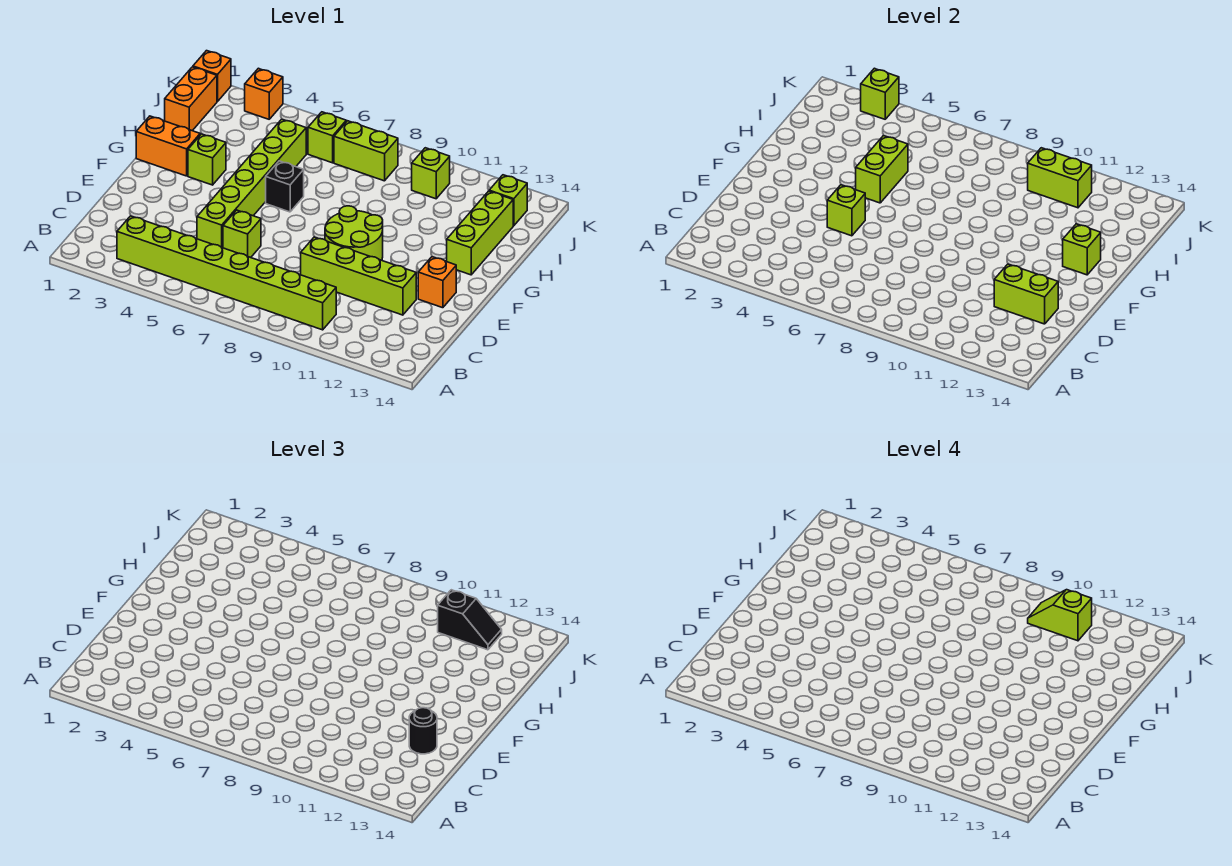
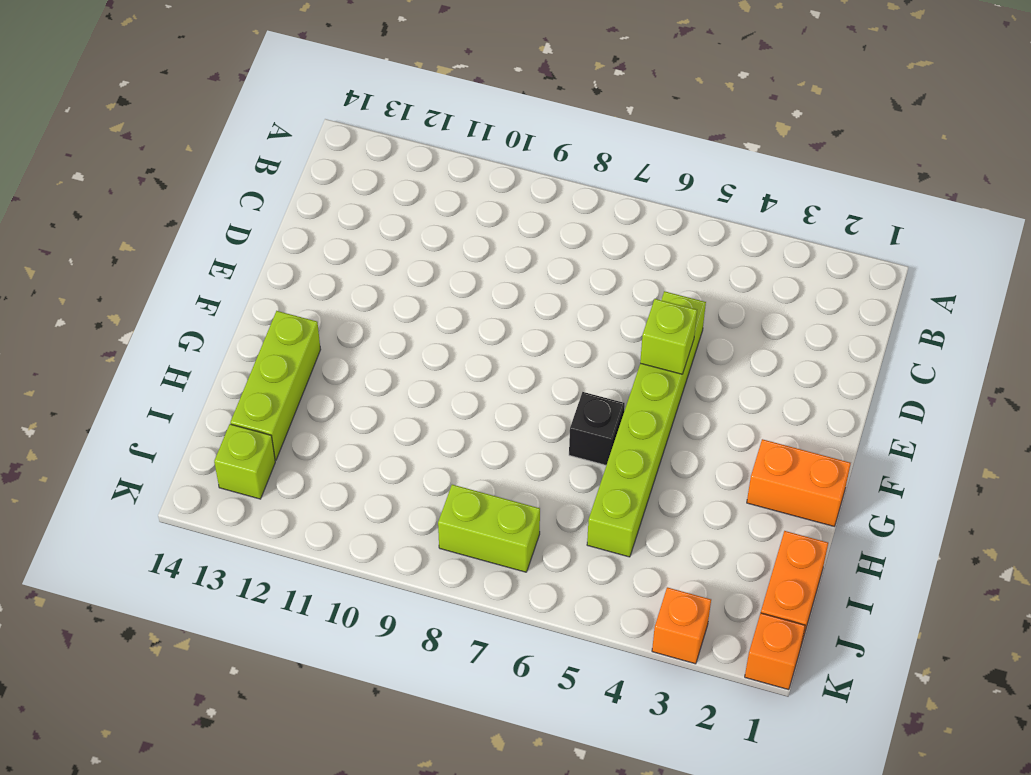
none -> lime 1x8 brick [117,216,337,330]
none -> lime 1x1 brick [223,210,261,258]
none -> lime 1x4 brick [301,237,416,315]

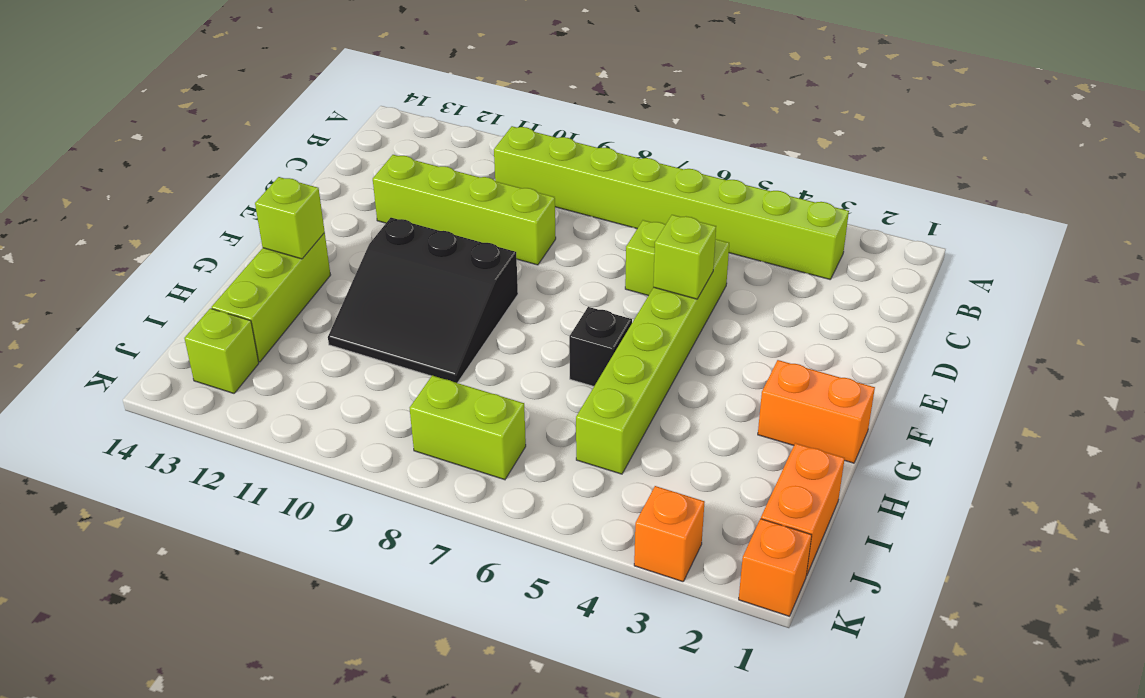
black 3x3 slope [328,218,518,383] -> lime 2x2 round brick [325,206,383,260]
none -> orange 1x1 brick [418,257,456,308]
none -> lime 1x1 brick [188,134,226,185]
none -> lime 1x1 brick [308,112,346,163]

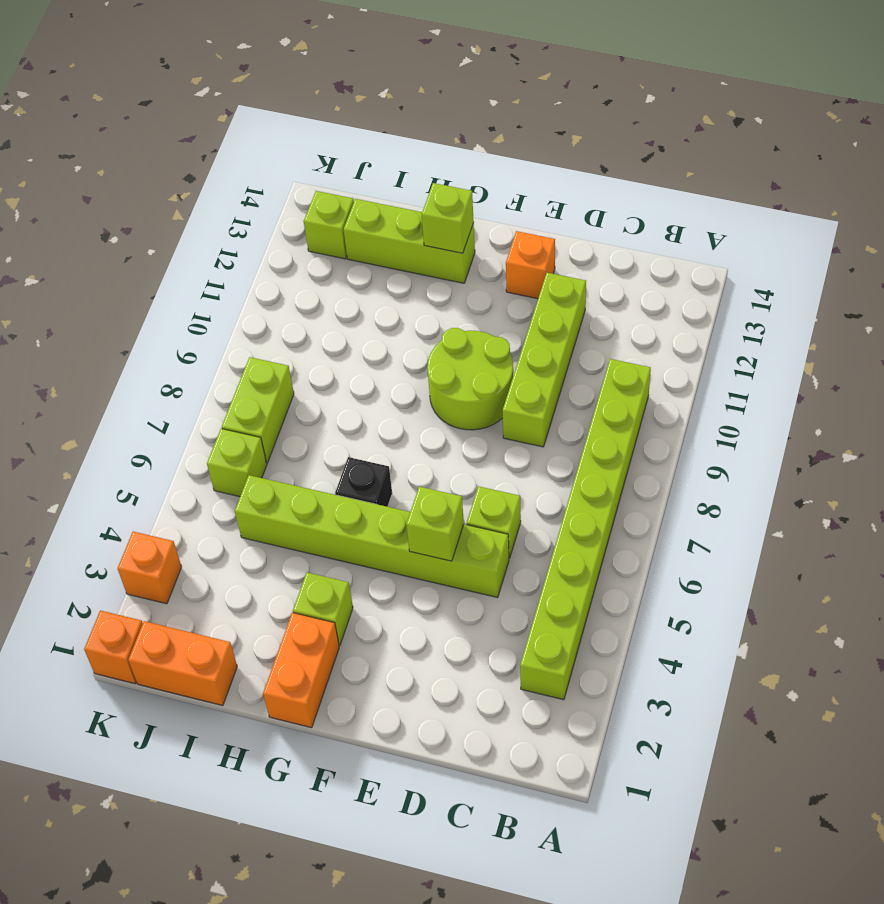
none -> lime 1x1 brick [412,148,450,199]
none -> lime 1x2 brick [994,264,1058,324]
none -> lime 1x2 brick [856,136,908,203]

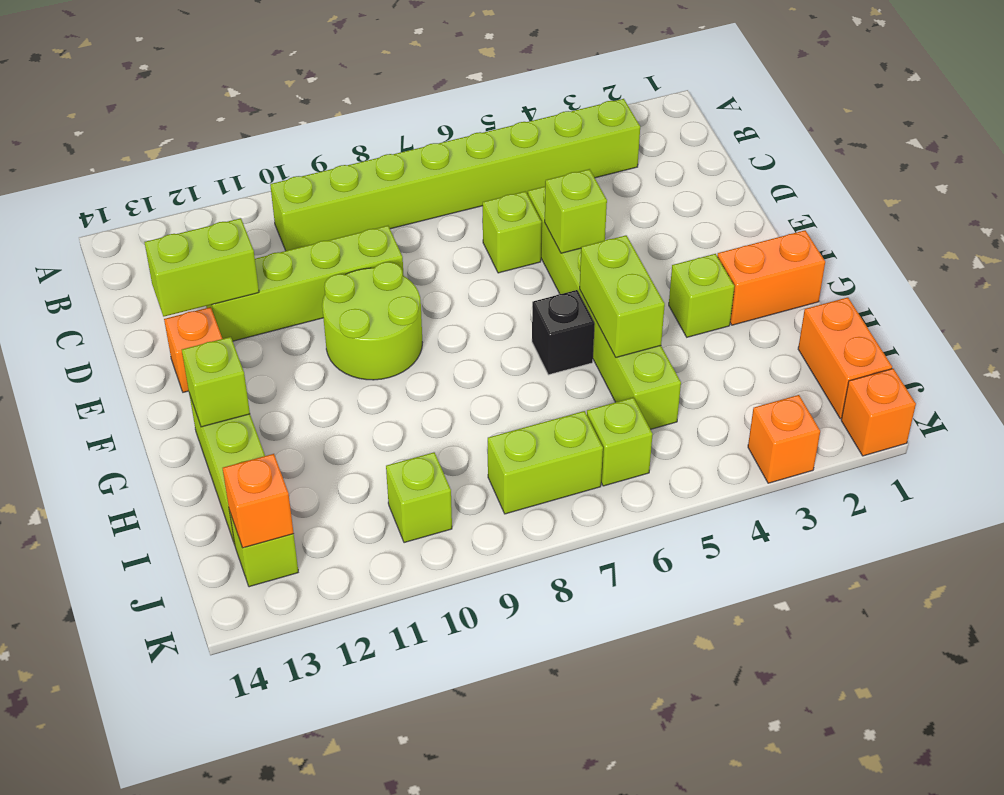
orange 1x1 brick [223,454,294,548] -> none
none -> lime 1x2 brick [1028,148,1092,208]
none -> lime 1x1 brick [860,68,899,119]
none -> black 1x1 round brick [409,708,437,754]

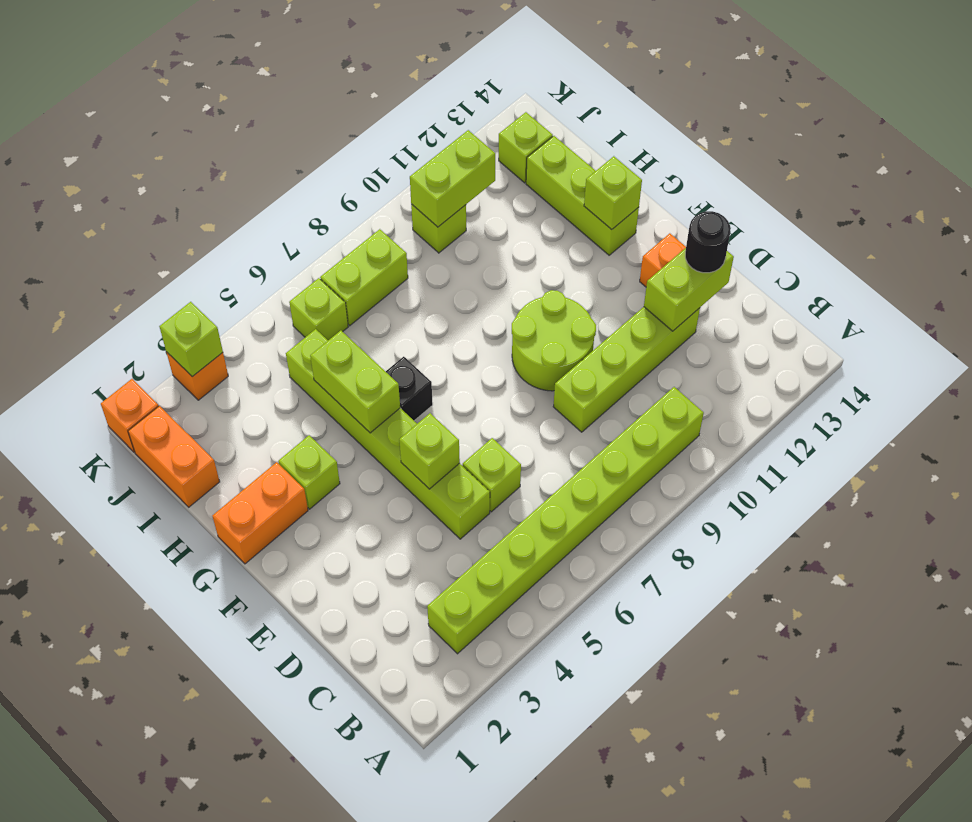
none -> black 1x2 slope [438,590,502,650]
none -> lime 1x2 slope [1028,590,1092,641]

